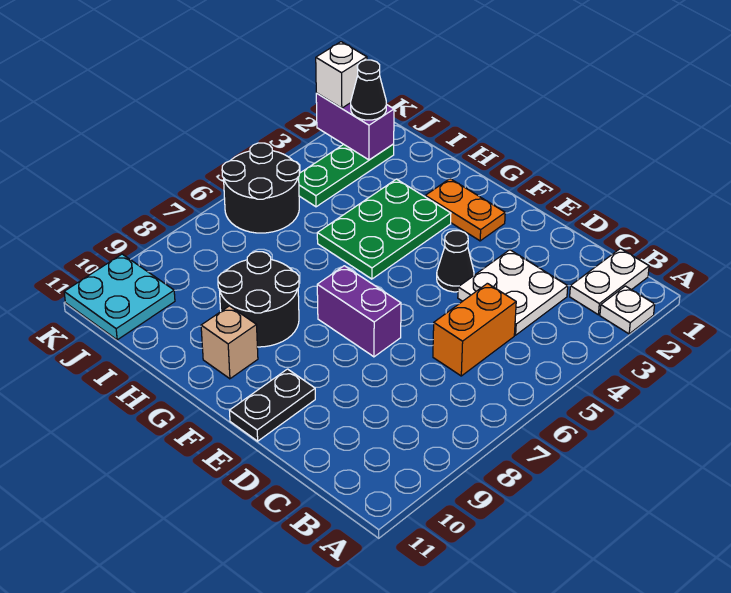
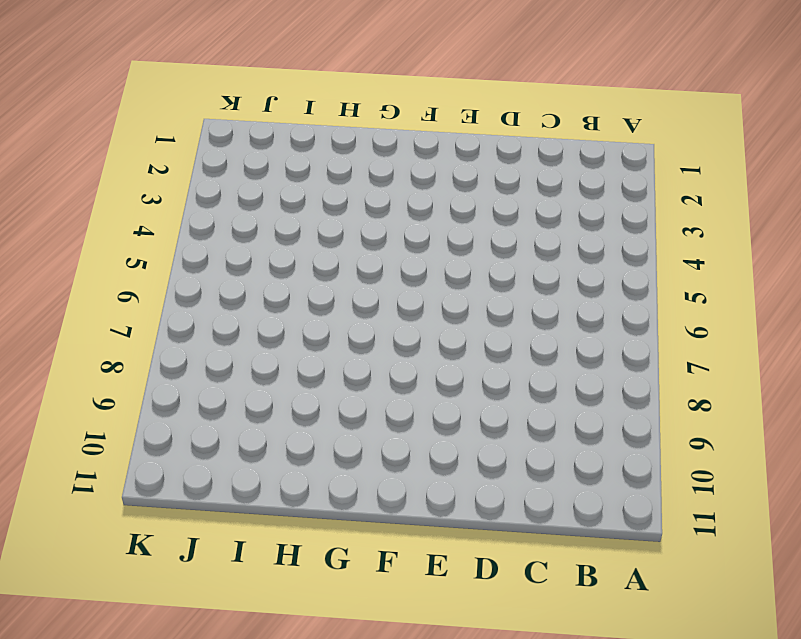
none -> white 1x1 plate [600,286,655,334]
none -> white 1x2 plate [570,249,649,315]
none -> white 2x2 plate [458,250,568,335]

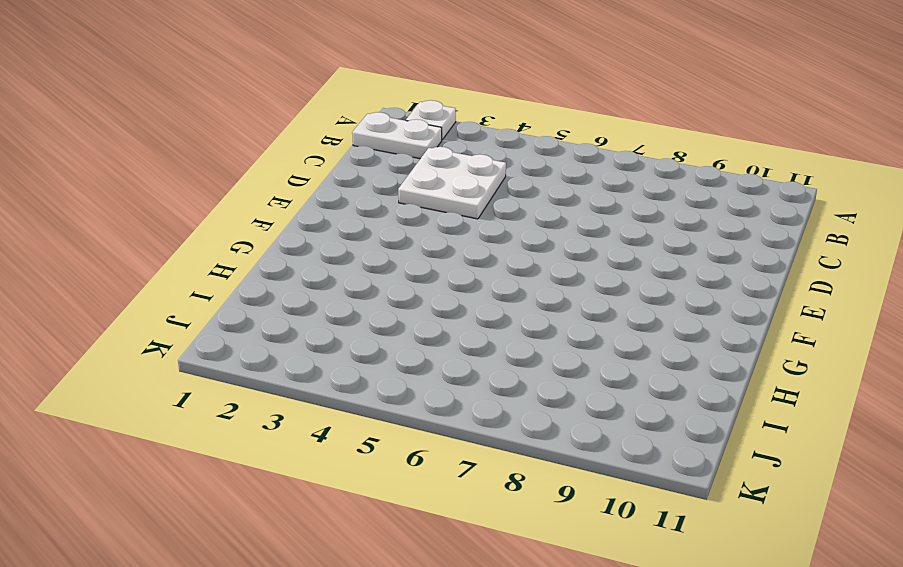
none -> orange 1x2 brick [433,283,516,376]
none -> black 1x1 cone [437,231,474,292]
none -> purple 1x2 brick [317,266,401,357]

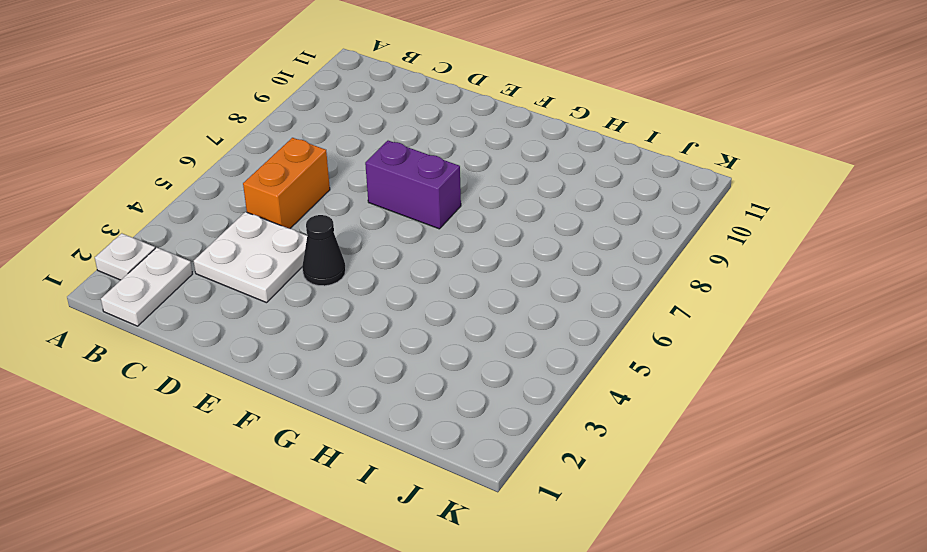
none -> black 1x2 plate [230,369,315,441]
none -> orange 1x2 plate [425,179,505,241]
none -> green 2x3 plate [317,179,451,279]

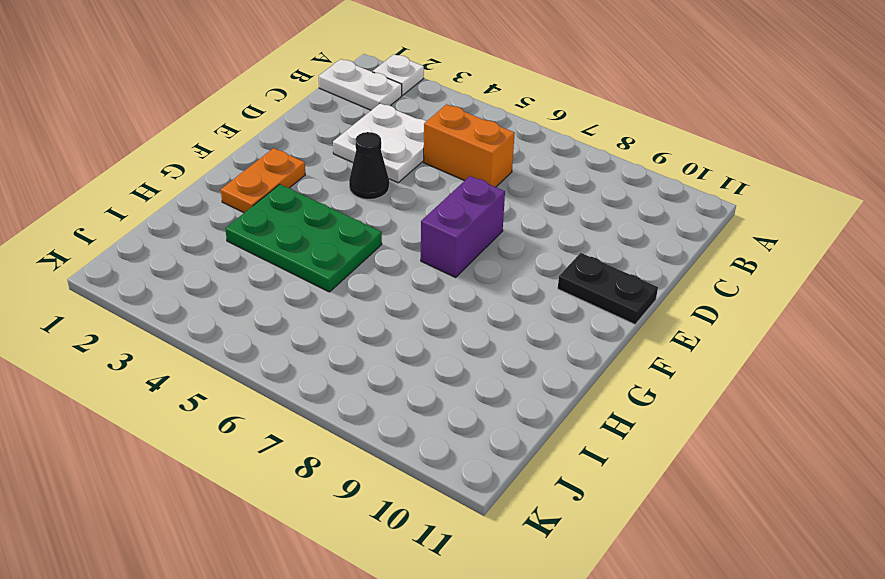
none -> black 2x2 round brick [218,252,299,347]
none -> tan 1x1 brick [201,306,258,379]
none -> green 1x3 plate [299,144,394,207]

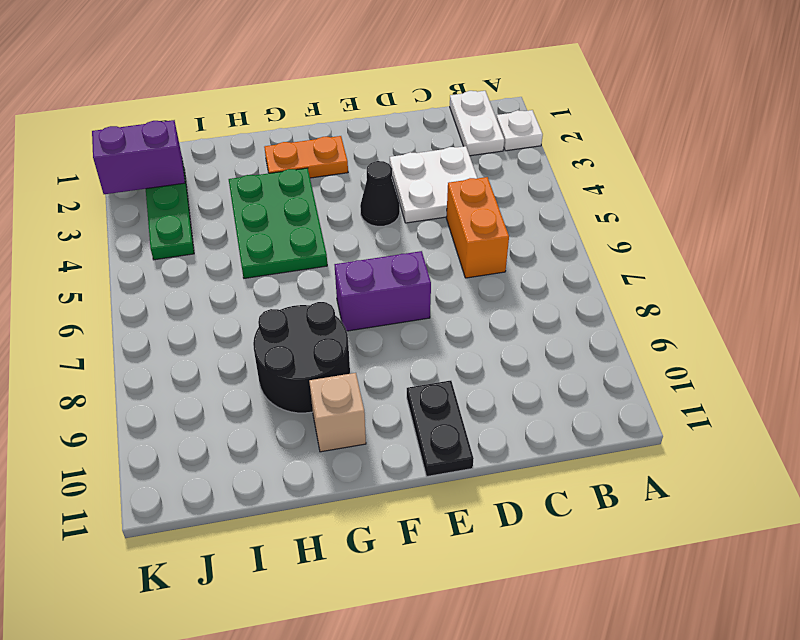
none -> black 2x2 round brick [222,143,299,233]
none -> cyan 2x2 plate [64,254,175,340]
none -> black 1x1 cone [351,60,386,120]

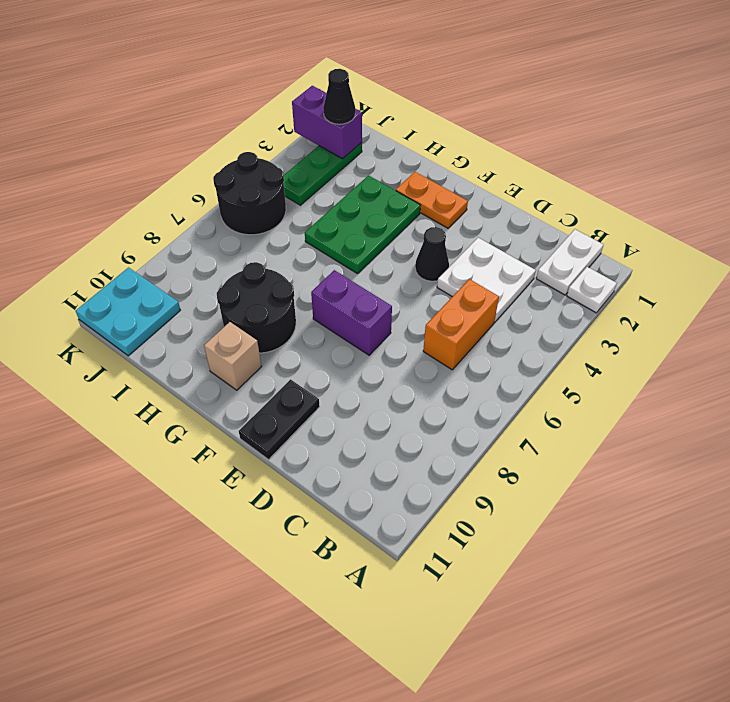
none -> white 1x1 brick [316,42,367,108]

